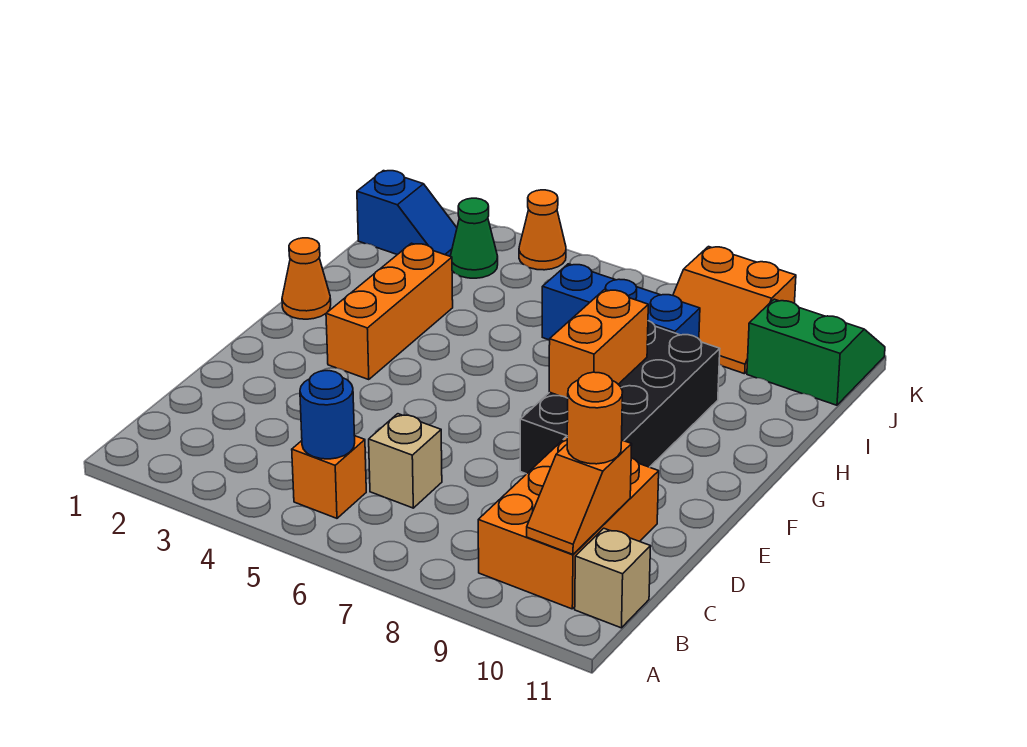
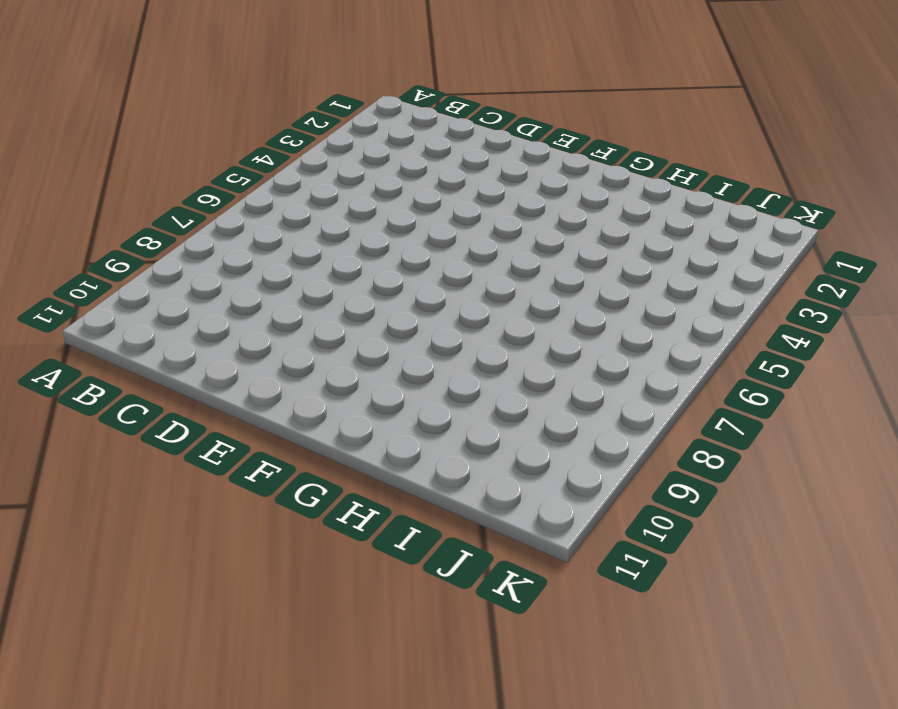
none -> orange 1x1 brick [292,436,366,518]
none -> orange 2x3 brick [478,437,659,609]
none -> tan 1x1 brick [575,528,651,628]

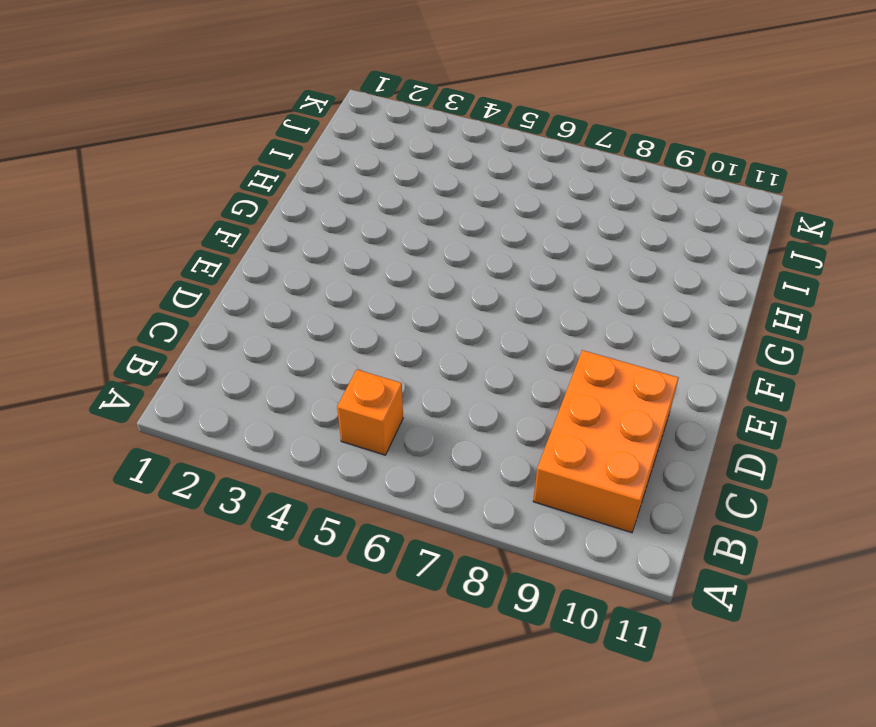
none -> tan 1x1 brick [575,528,651,628]
none -> tan 1x1 brick [369,414,442,508]
none -> black 2x4 brick [520,321,720,474]

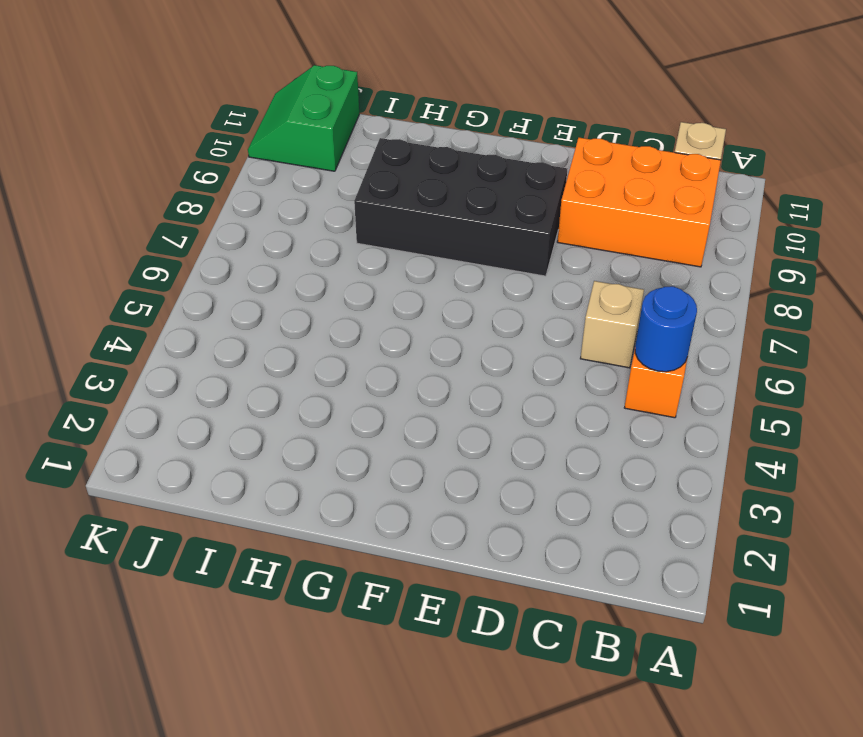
none -> orange 1x3 brick [326,243,453,380]
none -> orange 1x1 cone [282,238,331,319]
none -> blue 1x3 brick [542,264,700,340]

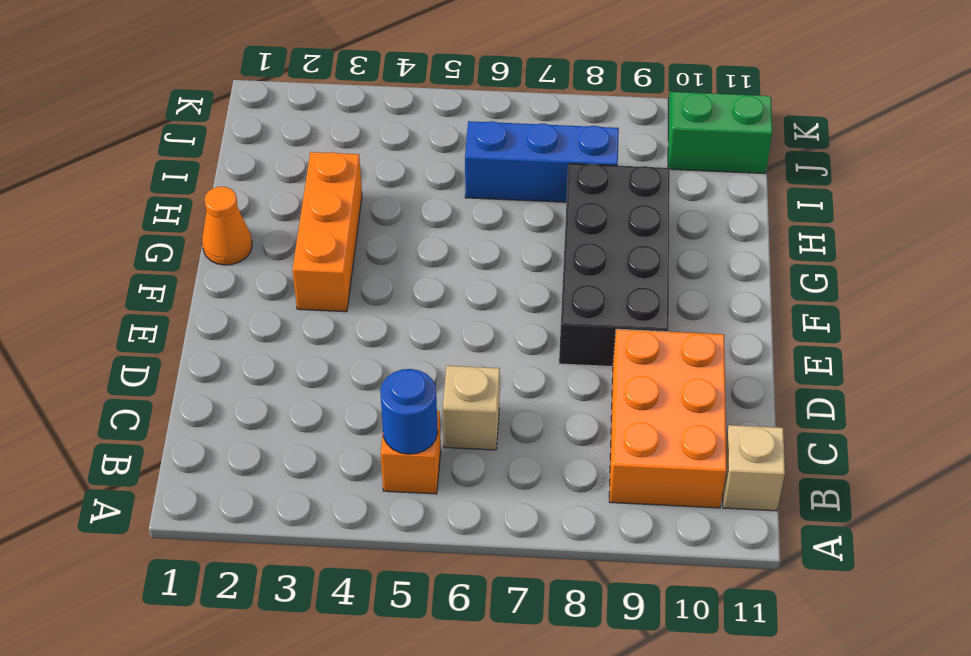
none -> blue 1x2 slope [357,171,457,256]
none -> green 1x1 cone [450,198,498,278]
none -> orange 2x2 slope [673,247,796,374]

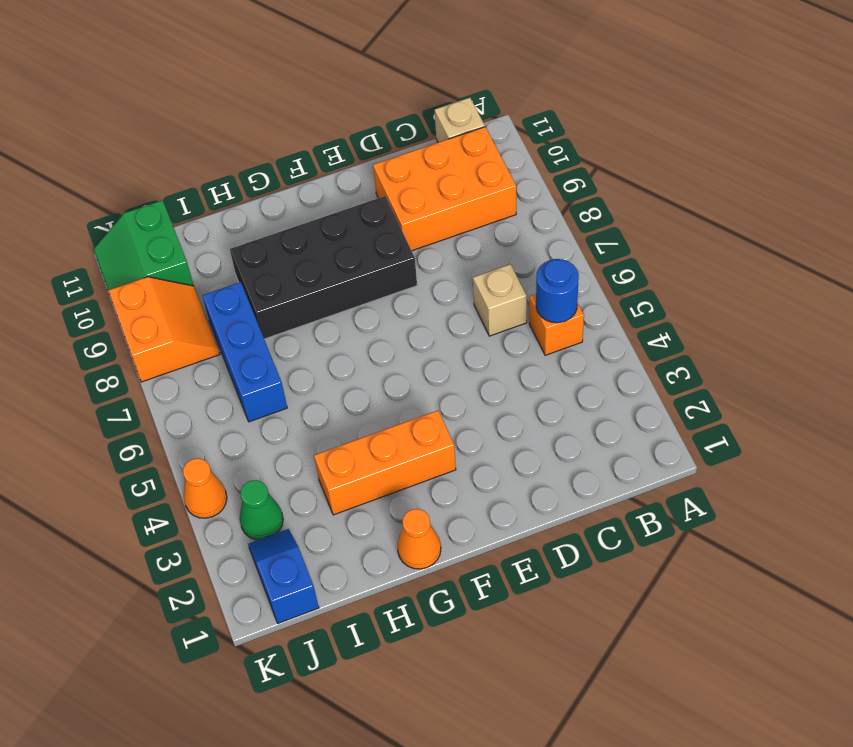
none -> orange 1x2 slope [527,440,632,554]
none -> orange 1x2 brick [549,290,648,398]
none -> orange 1x1 round brick [567,372,623,464]

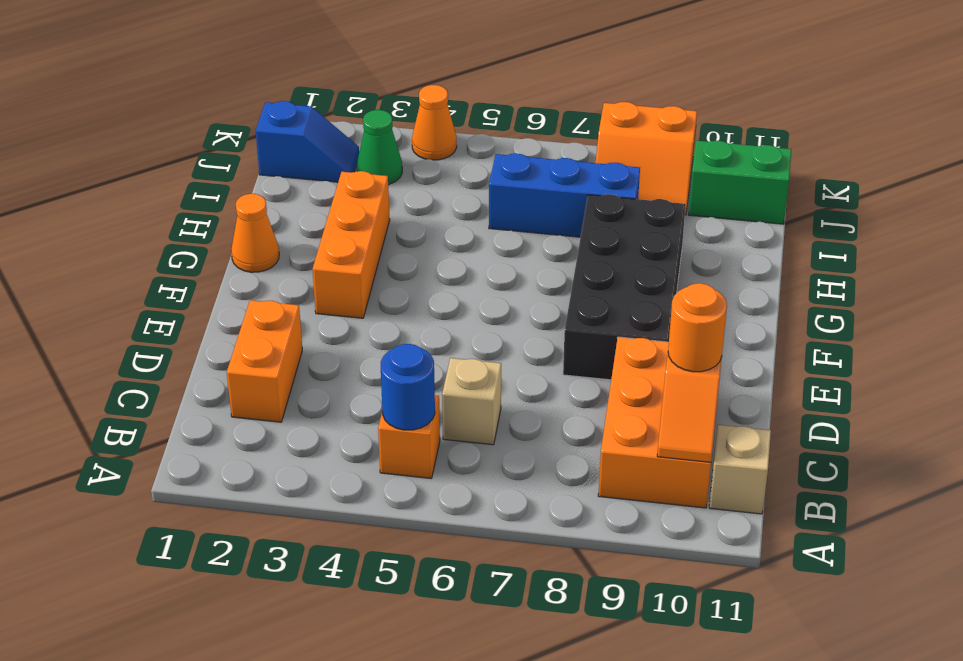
orange 1x2 brick [227,300,302,422] -> orange 1x2 brick moved to [549,290,648,398]

